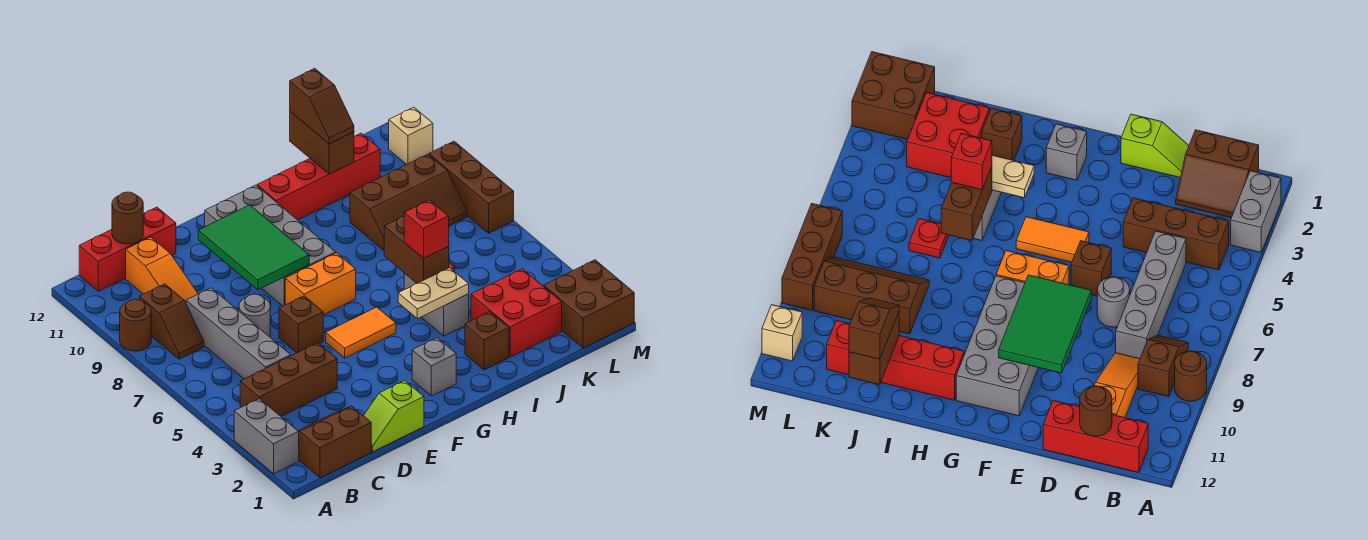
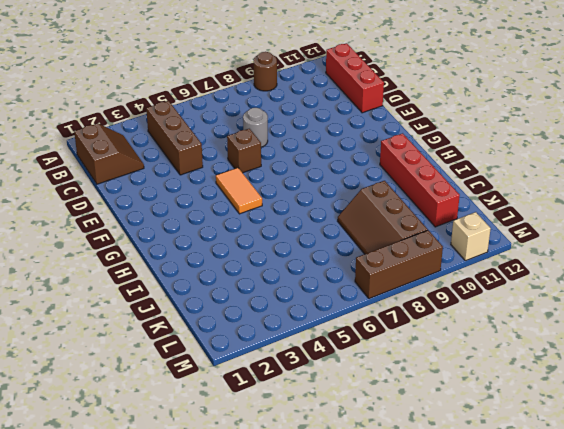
none -> grey 1x2 brick [234,399,299,474]
none -> brown 1x2 slope [140,284,204,359]
none -> grey 1x4 brick [186,288,291,379]
none -> orange 1x3 slope [126,237,198,303]

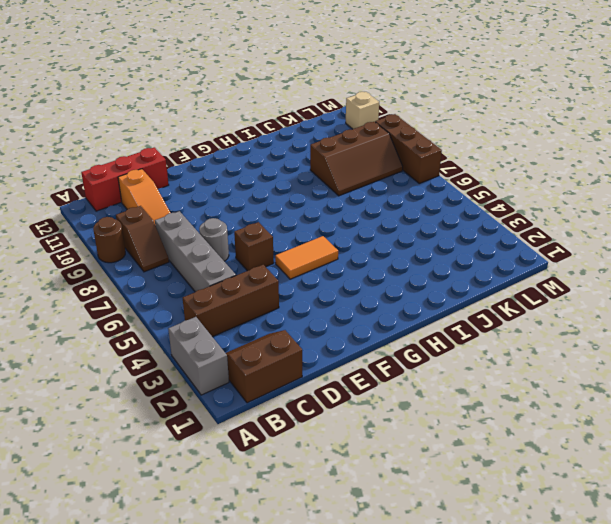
none -> lime 1x2 slope [364,381,424,452]
none -> orange 1x2 brick [285,253,356,315]
none -> grey 2x4 brick [205,185,336,306]
none -> grey 1x1 brick [412,338,456,396]

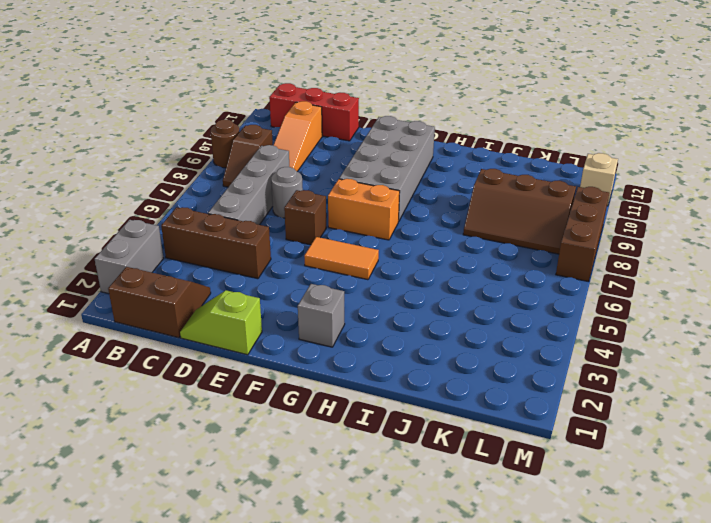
none -> red 1x4 brick [257,133,380,220]
none -> brown 1x1 brick [465,312,509,370]
none -> grey 1x2 brick [404,273,469,336]
none -> red 2x2 brick [471,269,562,357]

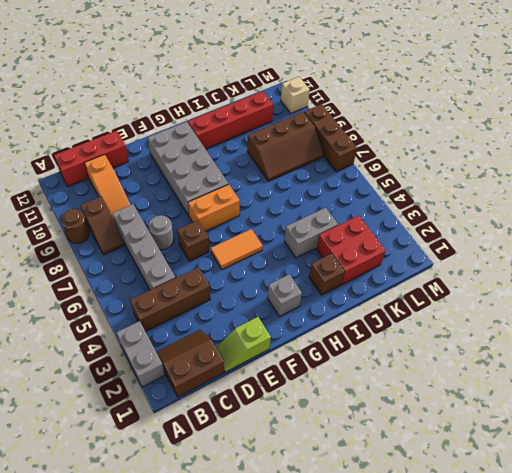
grey 1x2 brick [284,208,338,258] -> grey 1x2 brick turned to [404,273,469,336]
none -> red 1x1 plate [909,219,949,258]
none -> brown 2x2 brick [544,260,634,348]
none -> brown 1x1 round brick [112,192,143,244]
none -> green 2x3 tile [198,205,309,290]

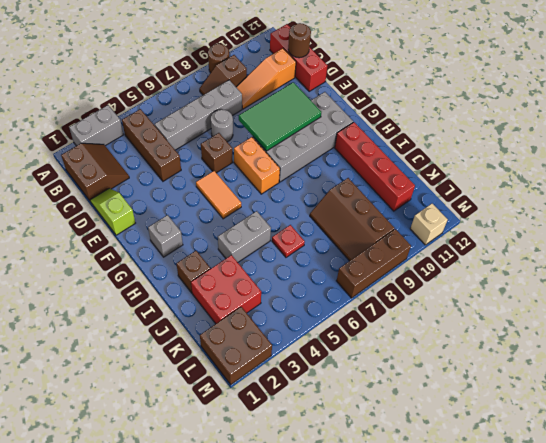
none -> tan 1x2 plate [398,268,469,319]
none -> brown 1x2 brick [384,216,449,283]
none -> brown 1x2 brick [290,112,354,174]
none -> red 1x1 brick [404,200,449,258]

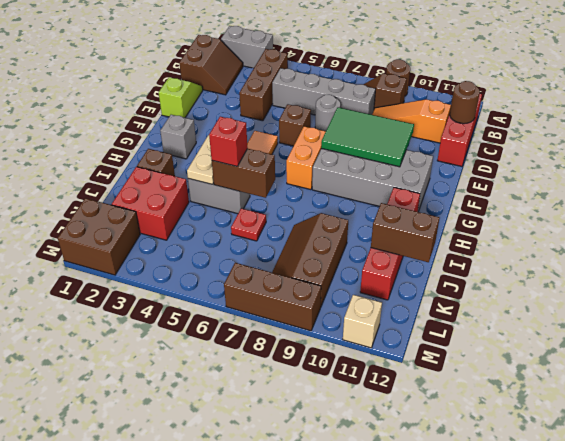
none -> brown 1x2 slope [290,68,354,144]

